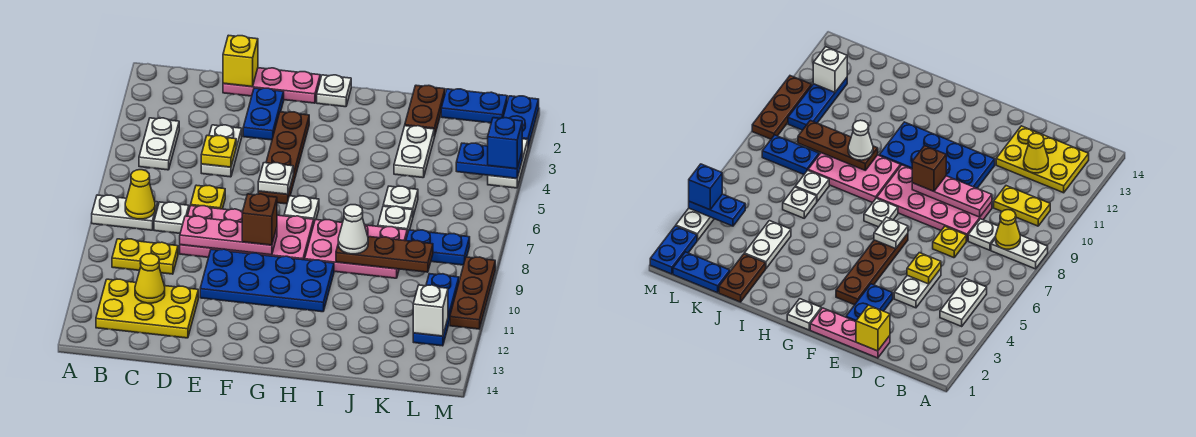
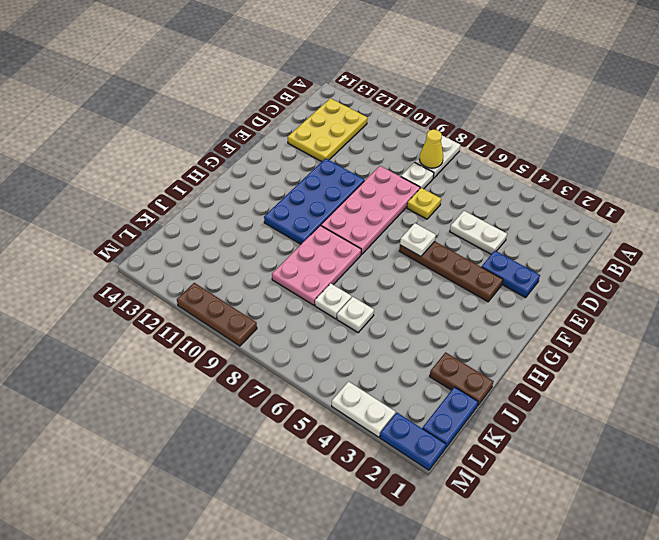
none -> white 1x2 plate [139,118,179,170]
none -> yellow 1x2 plate [112,239,178,274]
none -> pink 1x3 plate [223,68,320,103]
none -> white 1x1 plate [317,75,351,107]

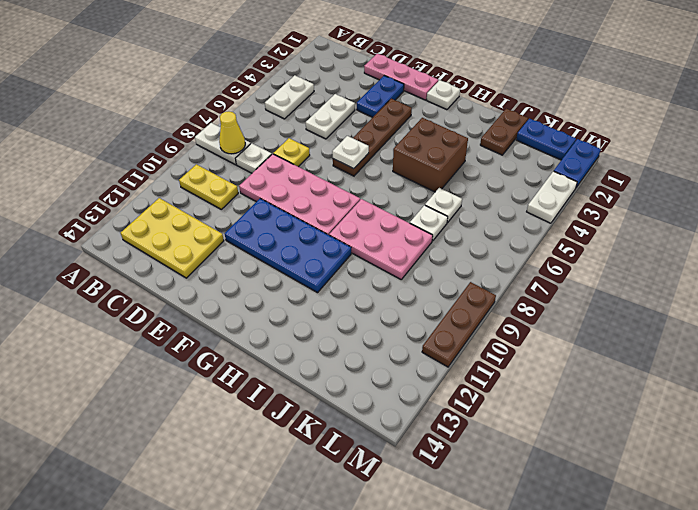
brown 2x2 brick [393,118,468,192] -> none
none -> white 1x1 plate [284,196,319,222]
none -> white 1x2 plate [394,126,434,178]
none -> blue 1x2 plate [406,230,470,265]
none -> blue 1x3 plate [413,274,459,346]

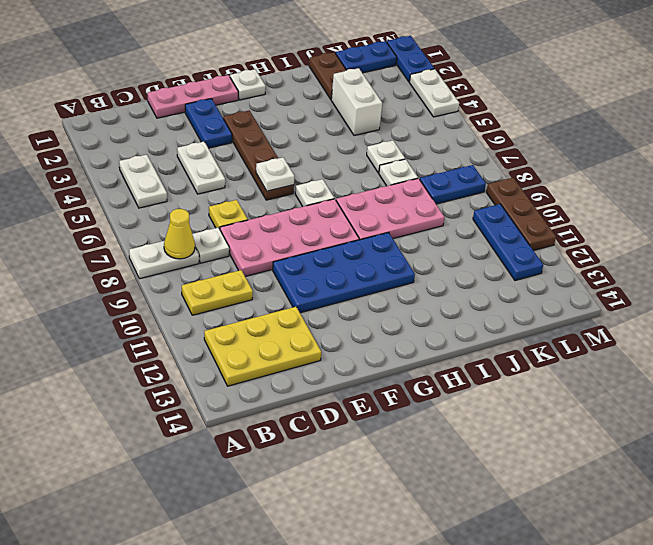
white 1x2 brick [331,68,382,136] -> white 1x2 plate [394,126,434,178]
none -> yellow 1x1 cone [135,254,165,303]
none -> yellow 1x1 brick [223,35,258,87]
none -> yellow 1x1 plate [201,135,236,167]
none -> pink 1x3 plate [180,216,277,255]

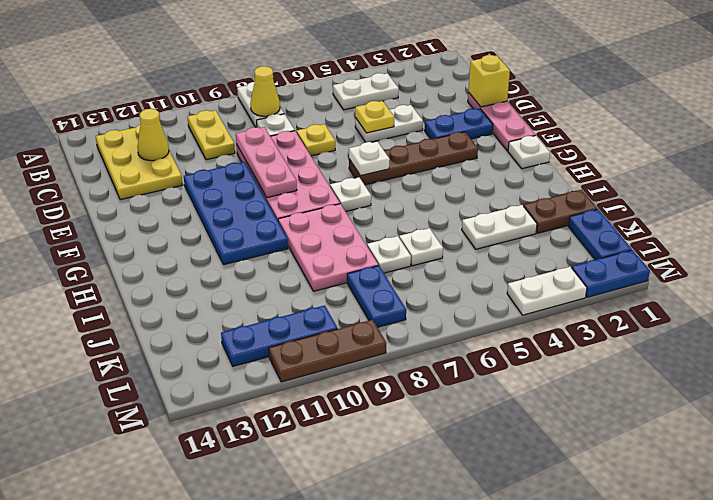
none -> brown 1x3 plate [336,237,433,272]
none -> blue 1x2 plate [456,143,522,178]
none -> white 1x1 brick [413,285,448,336]
none -> brown 1x1 brick [242,194,277,245]

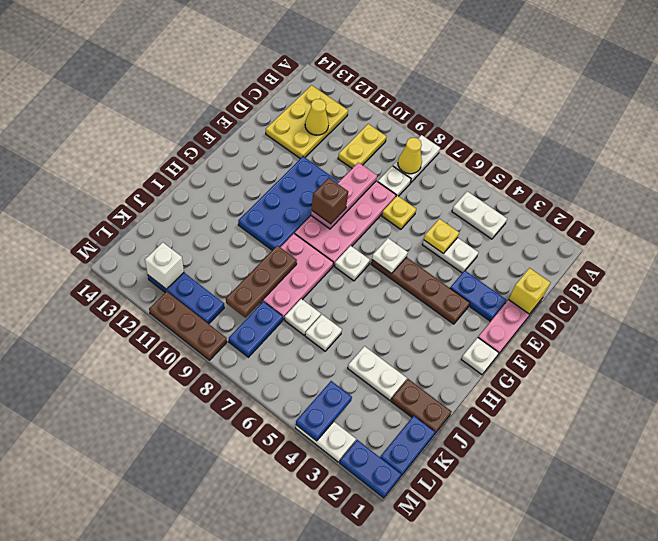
none -> white 1x1 cone [338,205,368,254]
none -> blue 1x1 brick [488,118,522,169]

